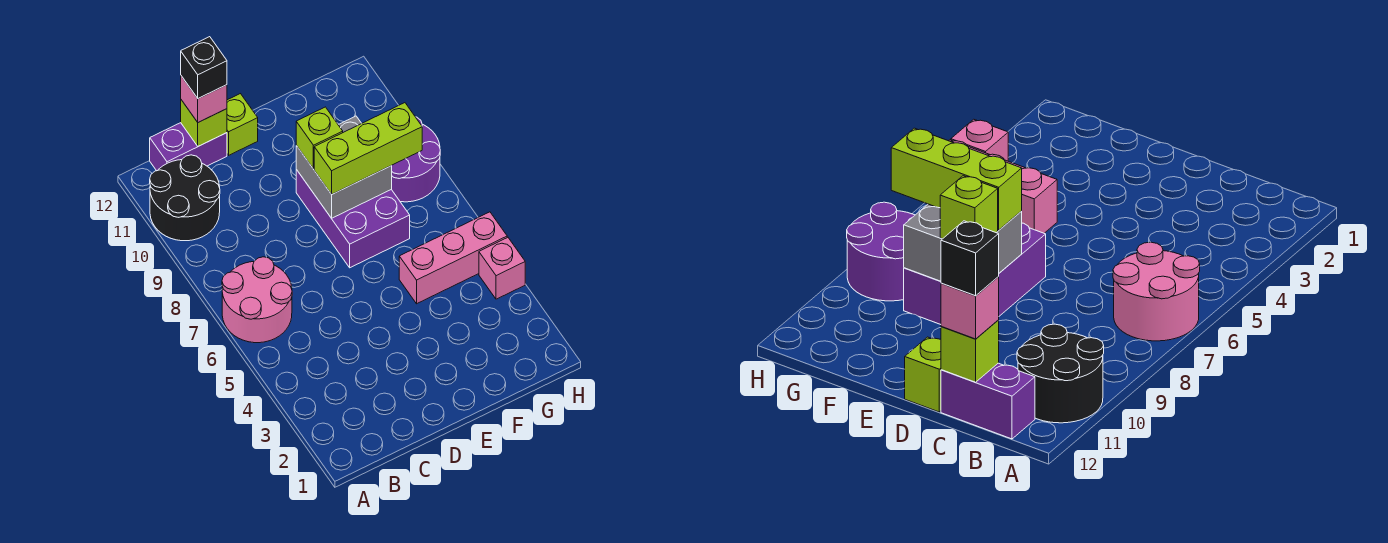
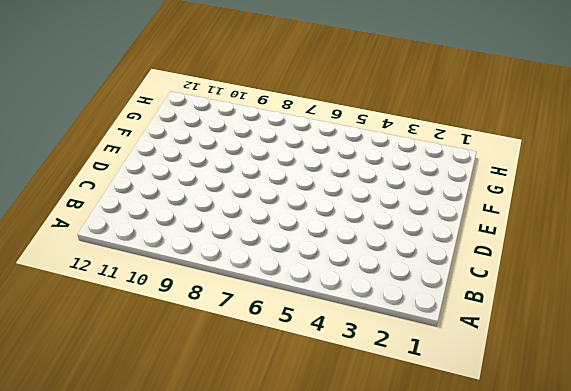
none -> pink 2x2 round brick [222,257,292,343]
none -> black 2x2 round brick [150,155,220,241]
none -> purple 1x2 brick [150,123,227,171]

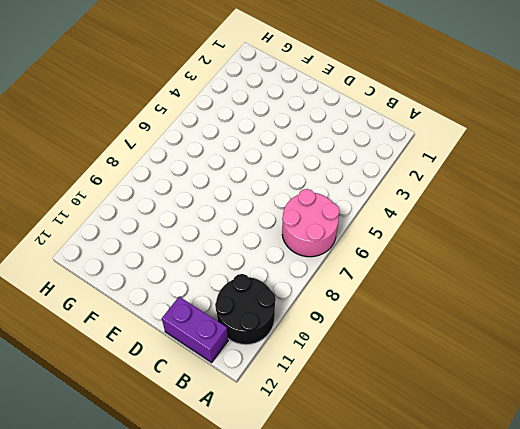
none -> lime 1x1 brick [227,94,258,155]
none -> purple 2x3 brick [296,170,410,268]
none -> pink 1x3 brick [399,212,507,304]

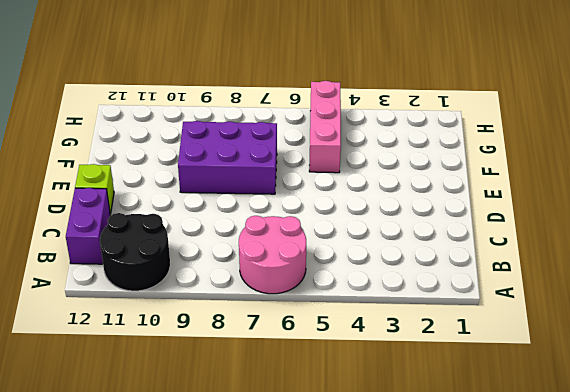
none -> purple 2x2 round brick [392,117,440,202]
none -> pink 1x1 brick [479,237,525,299]
none -> lime 1x1 brick [181,100,227,146]

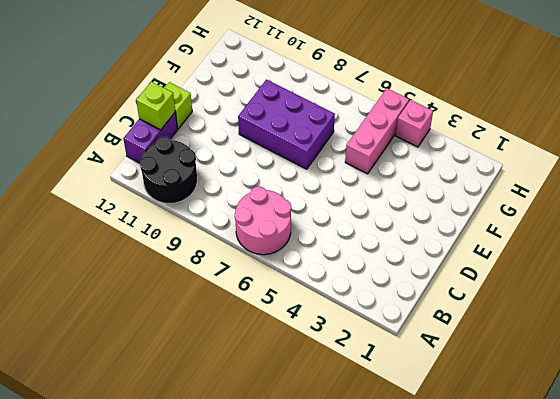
none -> purple 2x2 round brick [392,117,440,202]
none -> grey 2x2 brick [296,116,392,218]
none -> pink 1x1 brick [181,76,227,122]

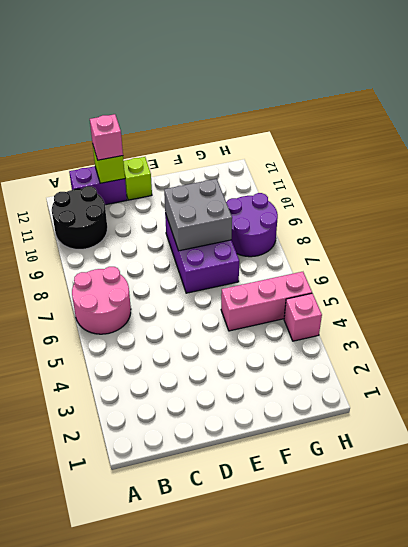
none -> lime 1x3 brick [314,103,422,194]
none -> lime 1x1 brick [296,107,343,169]
none -> black 1x1 brick [181,37,227,98]

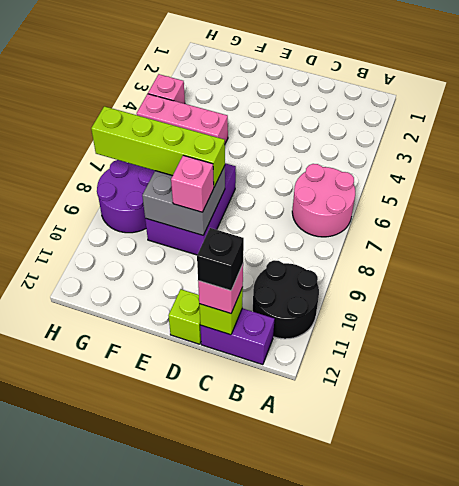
lime 1x4 brick [91,106,225,187] -> lime 1x3 brick [314,103,422,194]
pink 1x1 brick [171,155,214,212] -> lime 1x1 brick [296,107,343,169]

